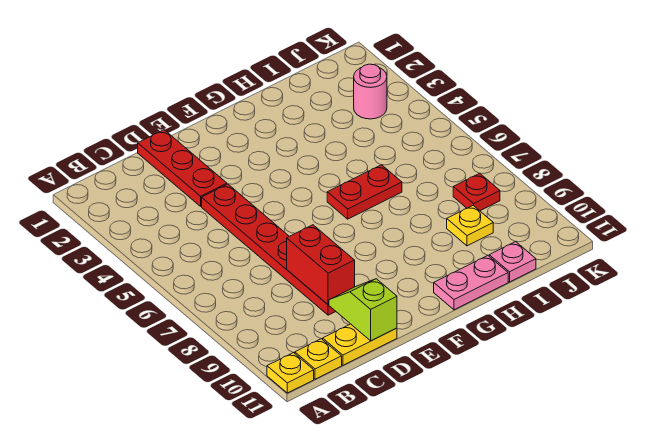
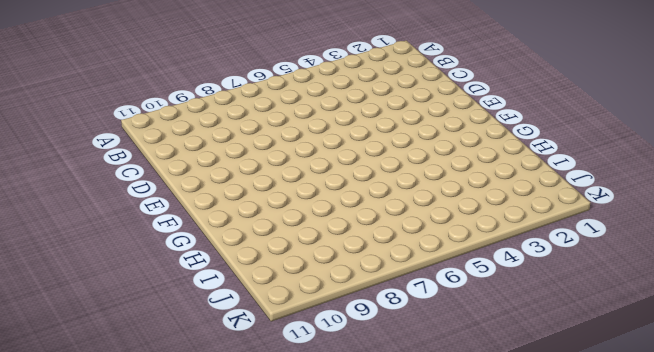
none -> yellow 1x1 plate [267,353,314,393]
none -> yellow 1x1 plate [295,339,342,379]
none -> yellow 1x2 plate [323,324,397,365]

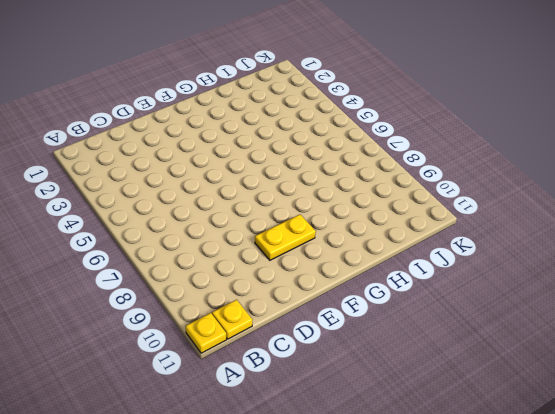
yellow 1x2 plate [255,215,316,260] -> yellow 1x2 plate moved to [323,324,397,365]
none -> red 1x3 plate [138,130,227,206]
none -> red 1x6 plate [202,184,336,315]
none -> red 1x2 plate [327,165,402,219]

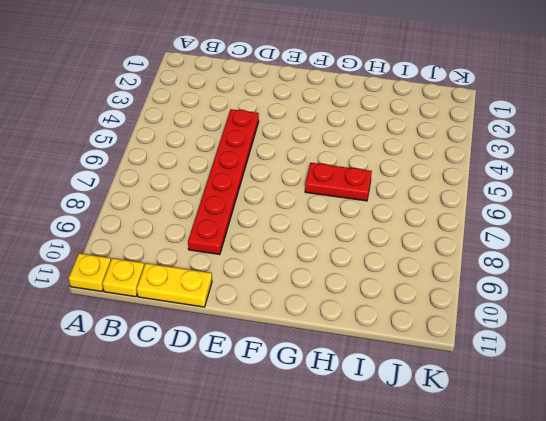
none -> red 1x3 plate [138,130,227,206]
none -> pink 1x2 plate [434,255,508,310]
none -> yellow 1x1 plate [447,205,493,246]

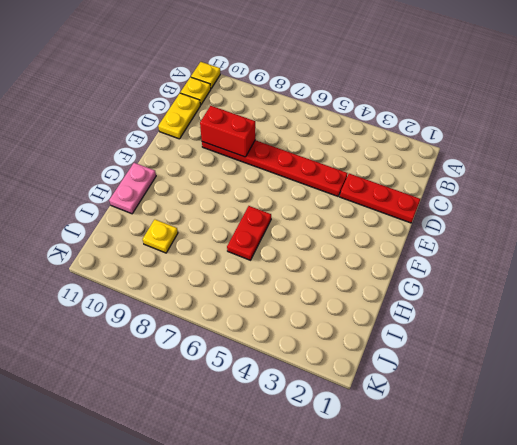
none -> pink 1x1 plate [489,242,536,282]
none -> pink 1x1 round brick [354,64,387,119]
none -> red 1x1 plate [453,173,500,211]

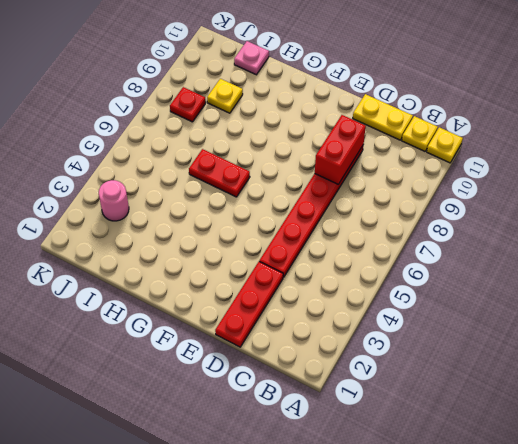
none -> pink 1x2 plate [434,255,508,310]
none -> lime 1x2 slope [329,279,397,341]

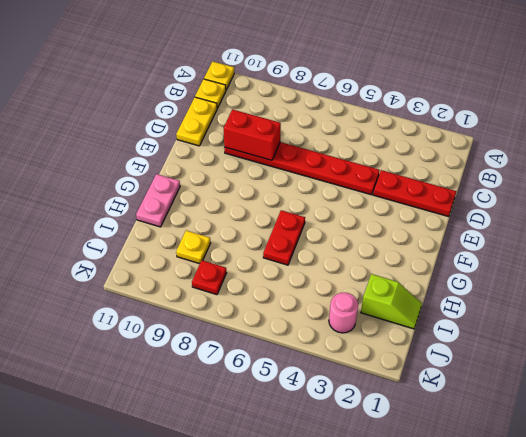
lime 1x2 slope [361,274,422,329] -> lime 1x2 slope moved to [329,279,397,341]
none -> pink 1x1 plate [489,242,536,282]

